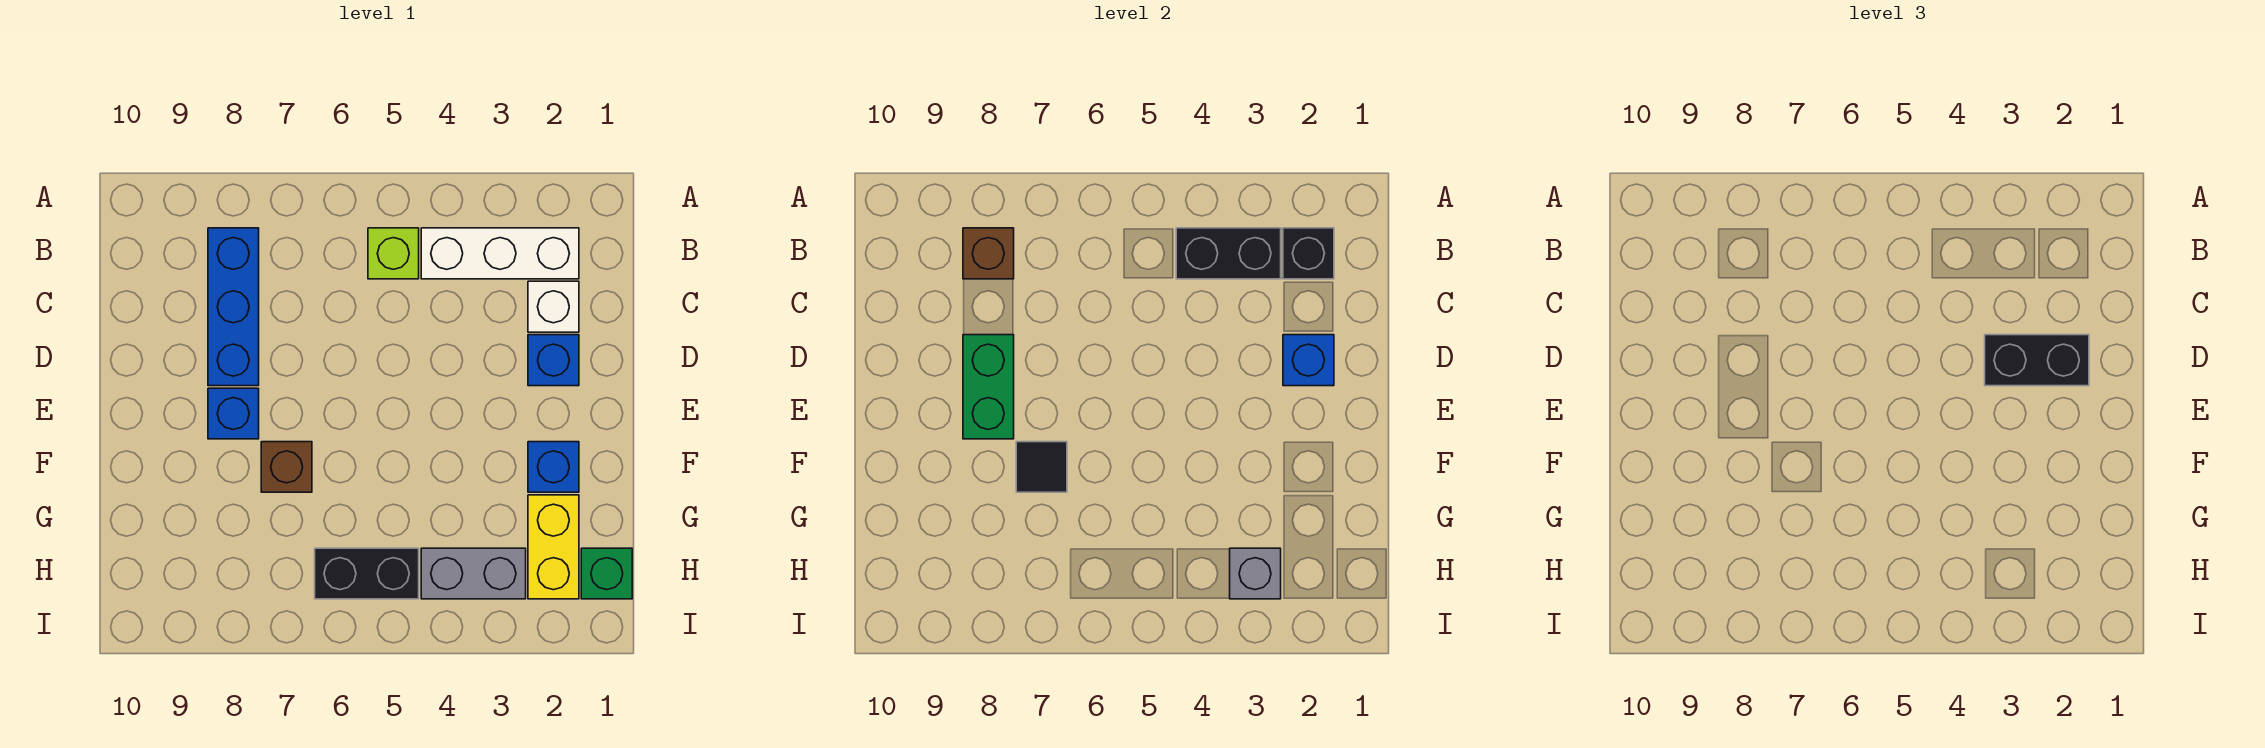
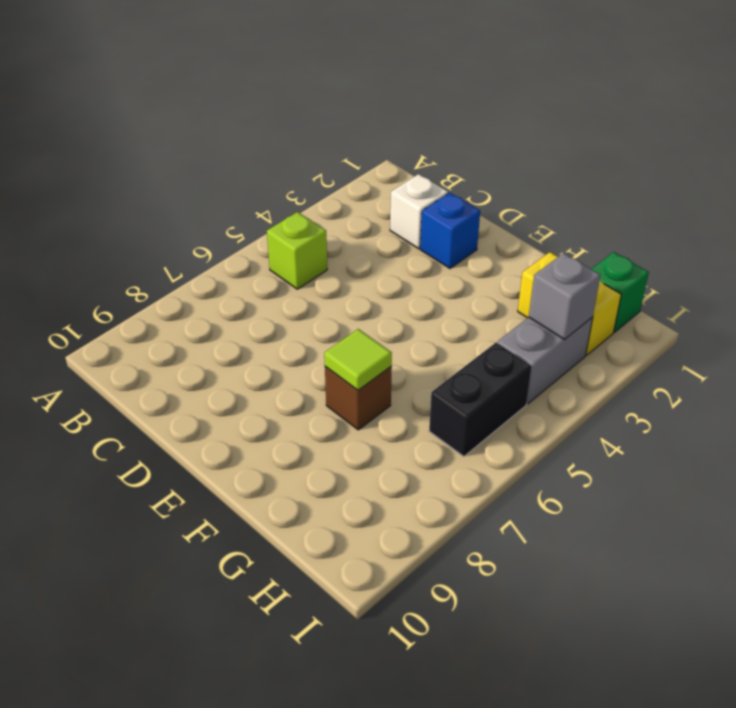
lime 1x1 tile [324,329,392,390] -> black 1x1 tile [1016,442,1067,492]
none -> white 1x3 brick [421,228,579,279]
none -> blue 1x3 brick [208,228,259,386]
none -> blue 1x1 brick [208,388,259,439]

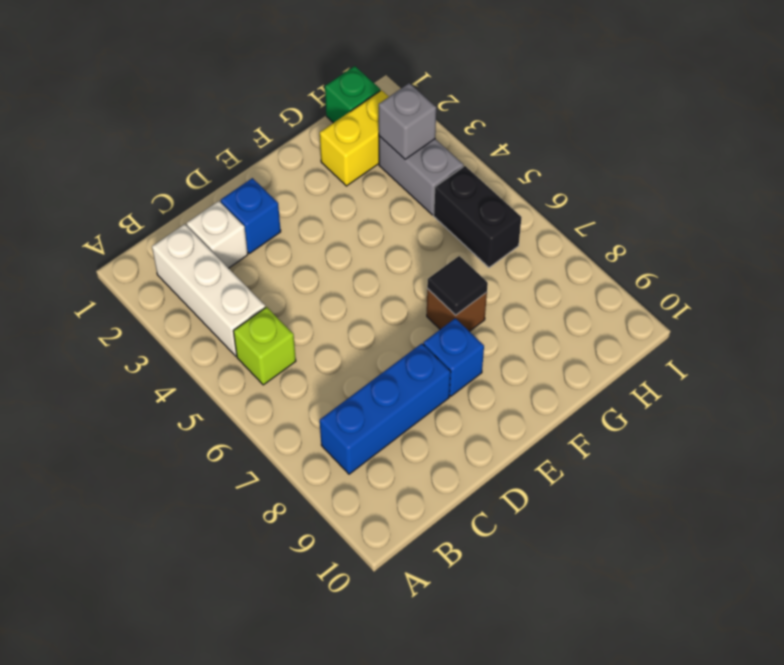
none -> blue 1x1 brick [528,442,579,492]
none -> black 1x1 brick [1283,228,1334,279]
none -> black 1x2 brick [1176,228,1281,279]

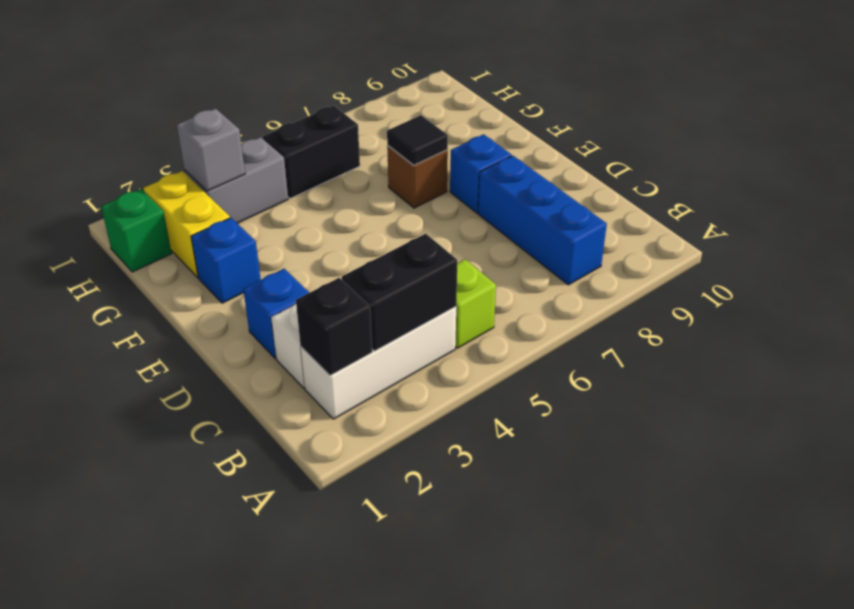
none -> brown 1x1 brick [963,228,1014,279]
none -> blue 1x1 brick [1283,335,1334,386]
none -> green 1x2 brick [963,335,1014,439]

